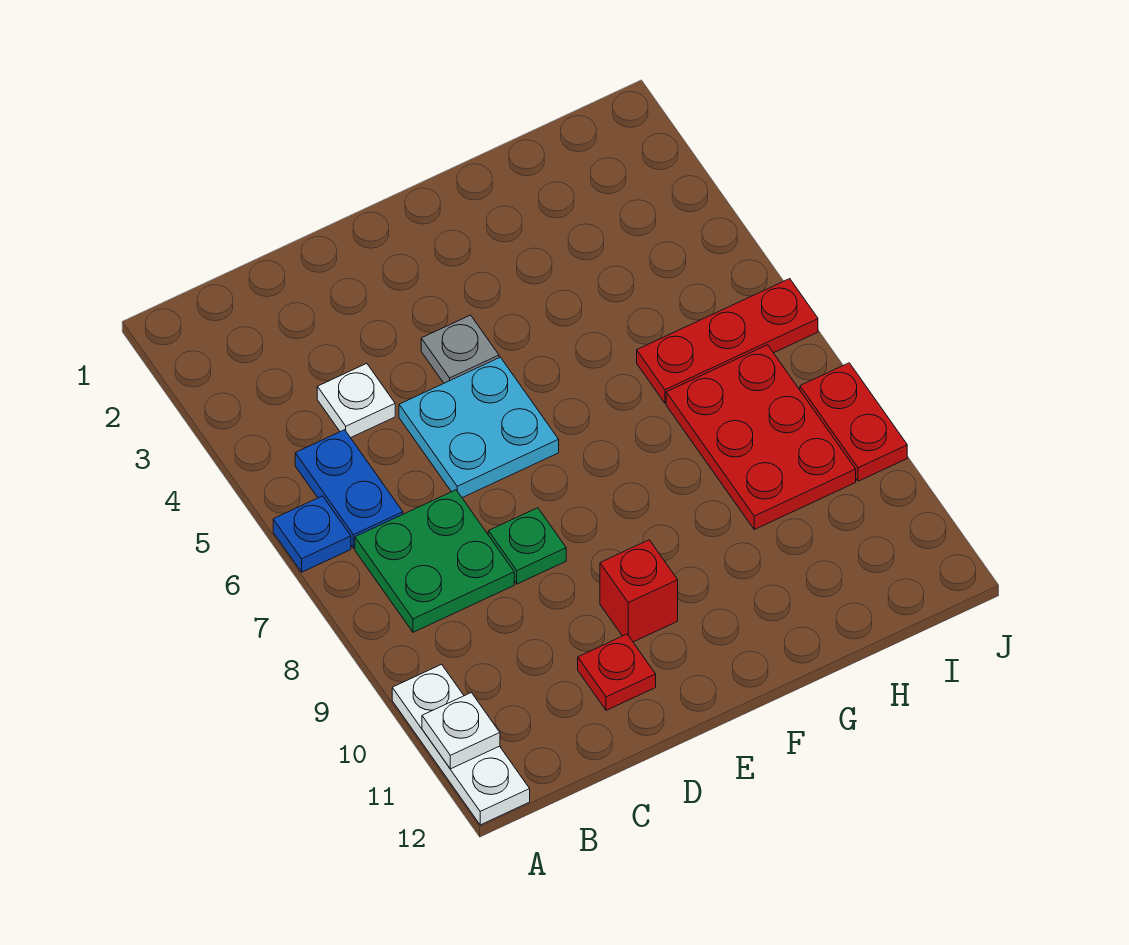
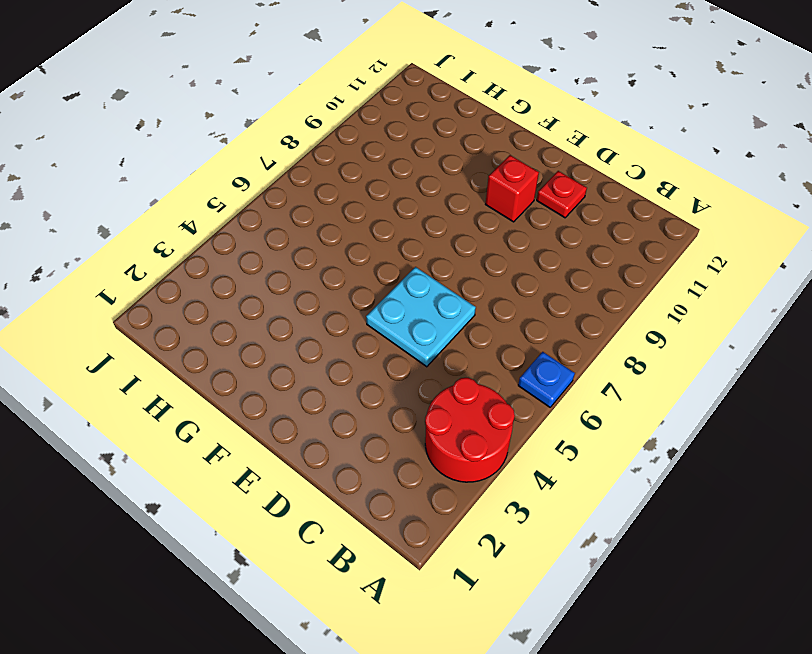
red 2x2 round brick [425,378,515,482] -> none
none -> white 1x3 plate [392,664,530,825]
none -> blue 1x2 plate [295,430,403,548]
none -> green 2x2 plate [355,490,514,632]

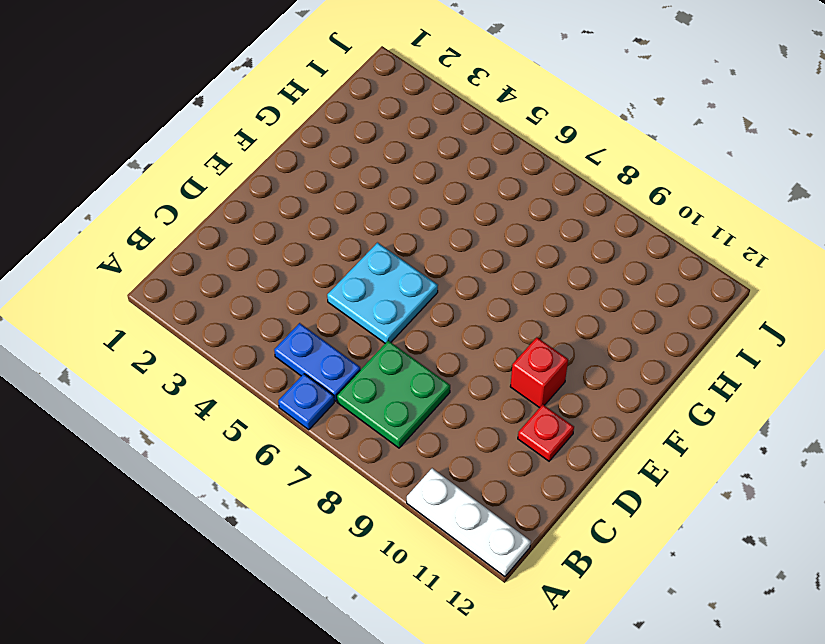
none -> white 1x1 plate [317,364,395,438]
none -> green 1x1 plate [488,508,566,584]
none -> grey 1x1 plate [421,315,499,383]

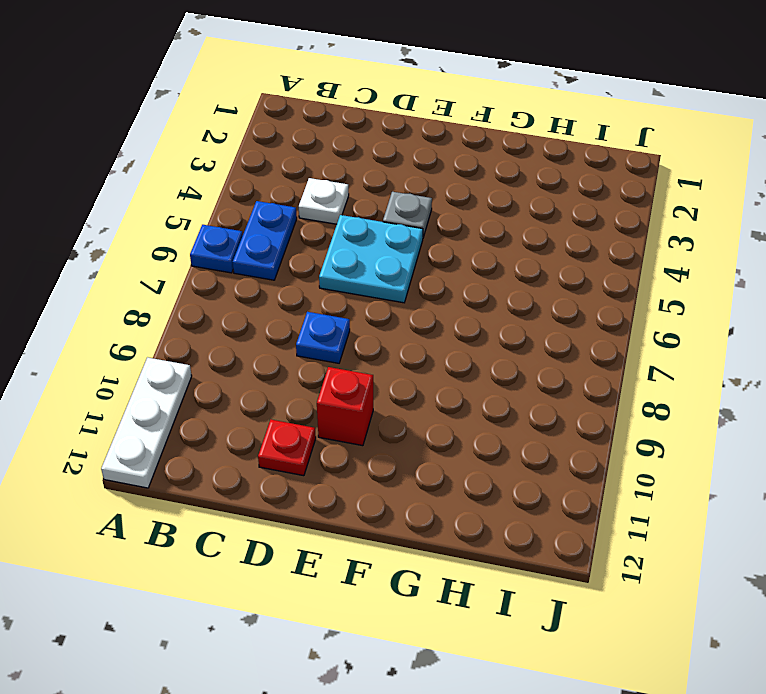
blue 1x1 plate [296,312,350,363] -> green 1x1 plate [488,508,566,584]
none -> green 2x2 plate [355,490,514,632]
none -> red 1x3 plate [637,279,818,403]
none -> red 2x3 plate [666,345,856,529]

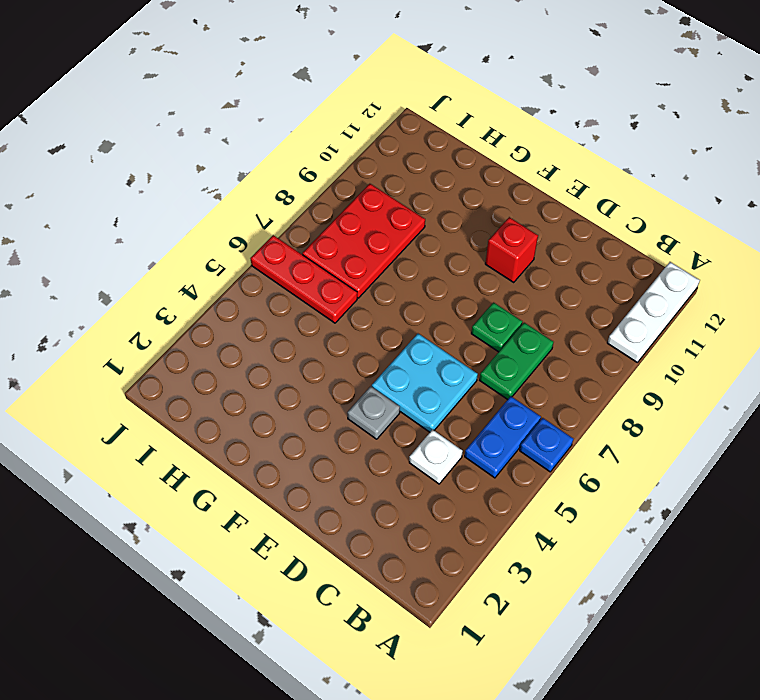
green 1x2 plate [480,323,554,400] -> green 2x2 plate [355,490,514,632]
none -> red 1x1 plate [578,634,656,710]
none -> red 1x2 plate [800,363,907,481]
none -> white 1x1 plate [422,693,500,769]

